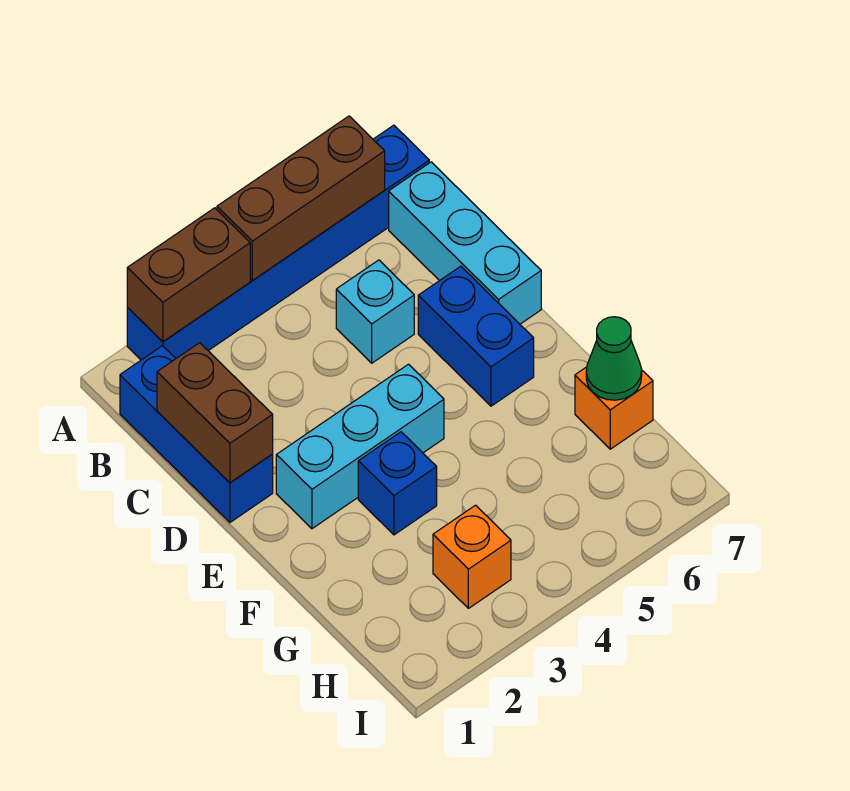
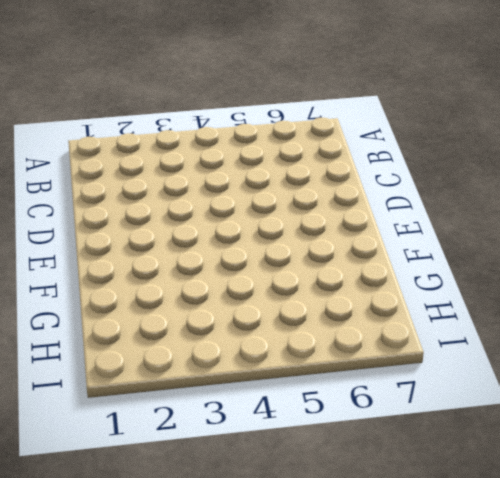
none -> blue 1x6 brick [127,125,429,360]
none -> blue 1x3 brick [120,346,273,522]
none -> cyan 1x3 brick [389,162,541,324]

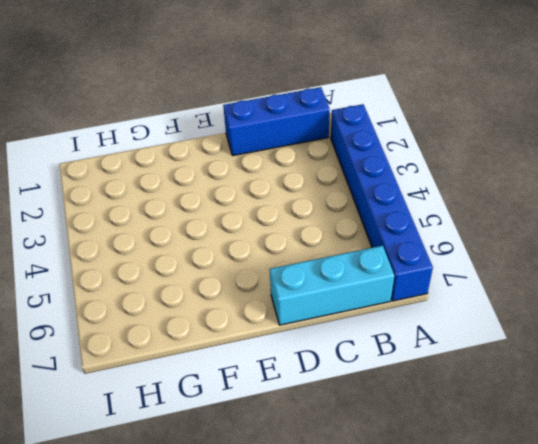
none -> cyan 1x1 brick [336,260,414,363]
none -> blue 1x2 brick [418,266,534,406]
none -> cyan 1x3 brick [276,364,444,529]

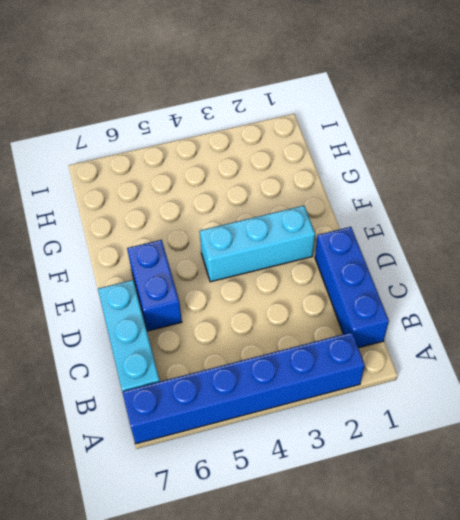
none -> cyan 1x1 brick [336,260,414,363]
none -> blue 1x1 brick [358,432,437,535]
none -> orange 1x1 brick [575,367,653,449]

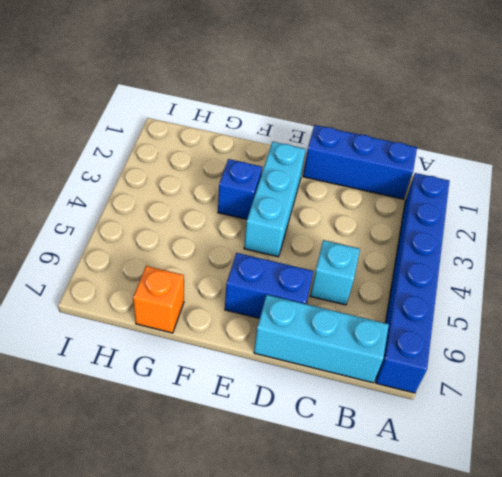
none -> orange 1x1 brick [433,505,511,608]
none -> brown 1x2 brick [127,208,250,342]
none -> brown 1x3 brick [217,116,385,280]

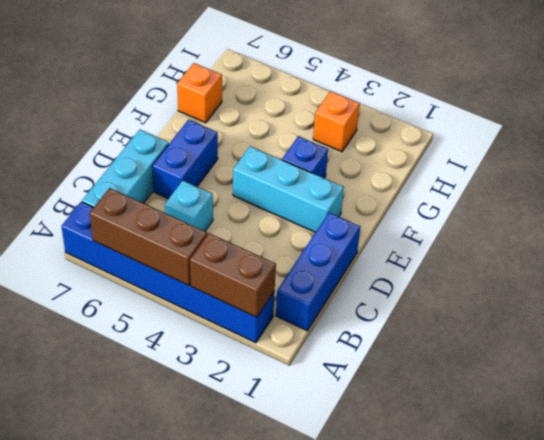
none -> brown 1x2 brick [157,343,273,483]
none -> green 1x1 cone [586,317,642,400]

